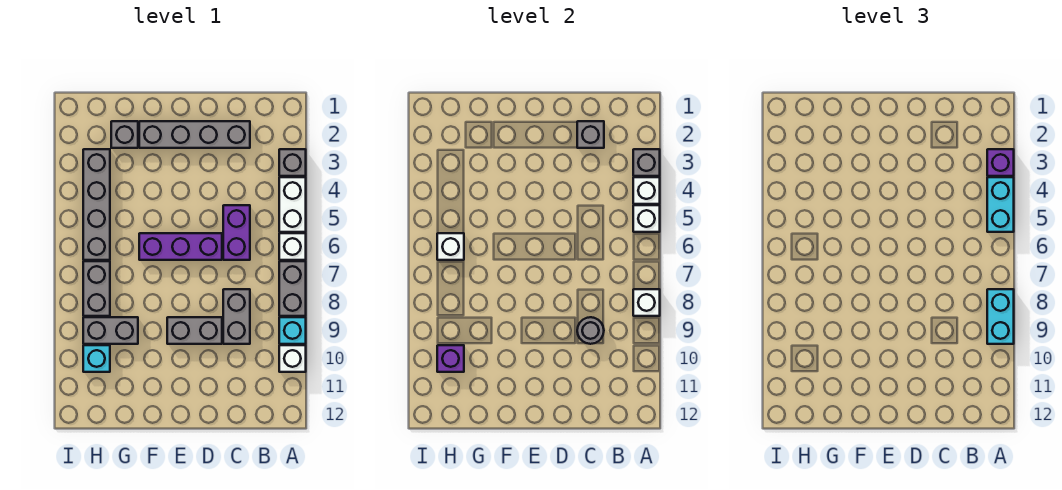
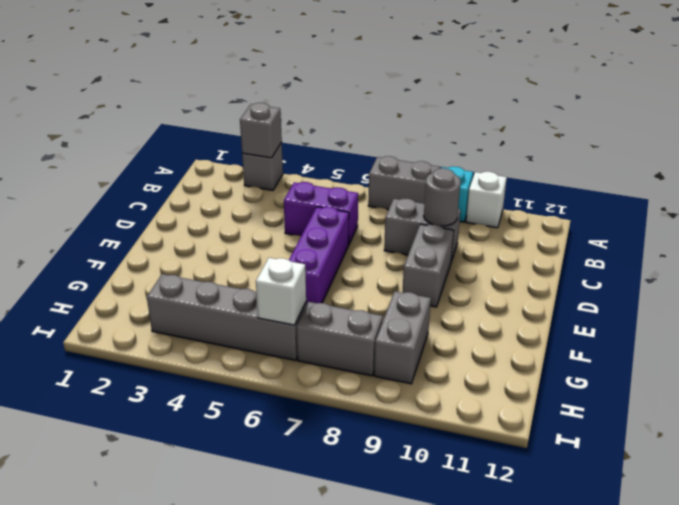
none -> white 1x2 brick [279,177,306,232]
none -> white 1x1 brick [279,233,306,260]
none -> grey 1x4 brick [139,121,250,148]

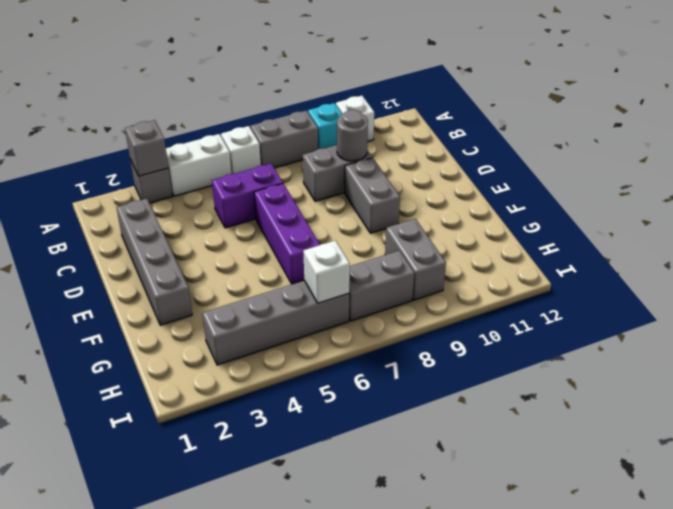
none -> grey 1x1 brick [111,121,138,148]
none -> cyan 1x1 brick [83,345,110,372]
none -> white 1x1 brick [633,177,660,204]

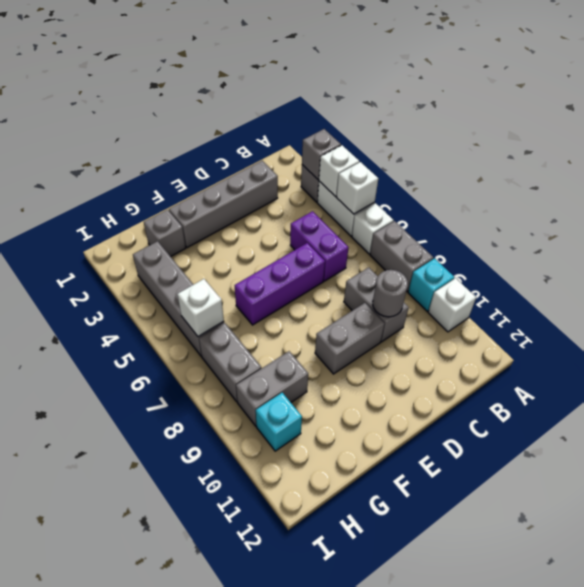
none -> white 1x1 brick [633,289,660,316]
none -> grey 1x1 brick [577,121,604,148]
none -> purple 1x1 brick [437,345,464,372]

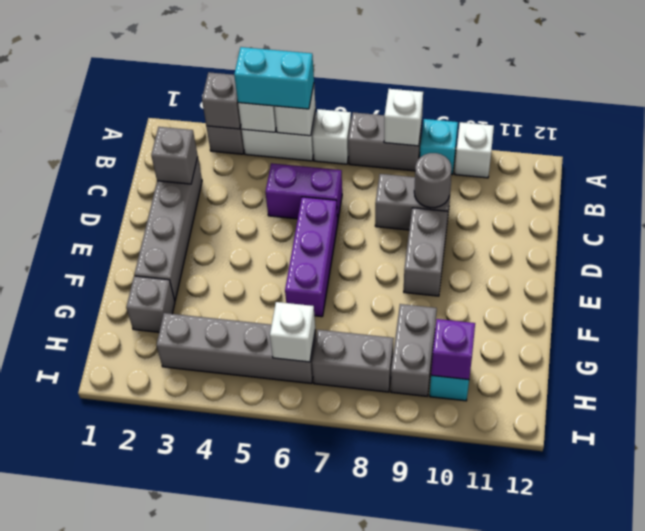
none -> purple 1x1 brick [987,149,1014,176]
none -> cyan 1x2 brick [987,289,1014,344]

